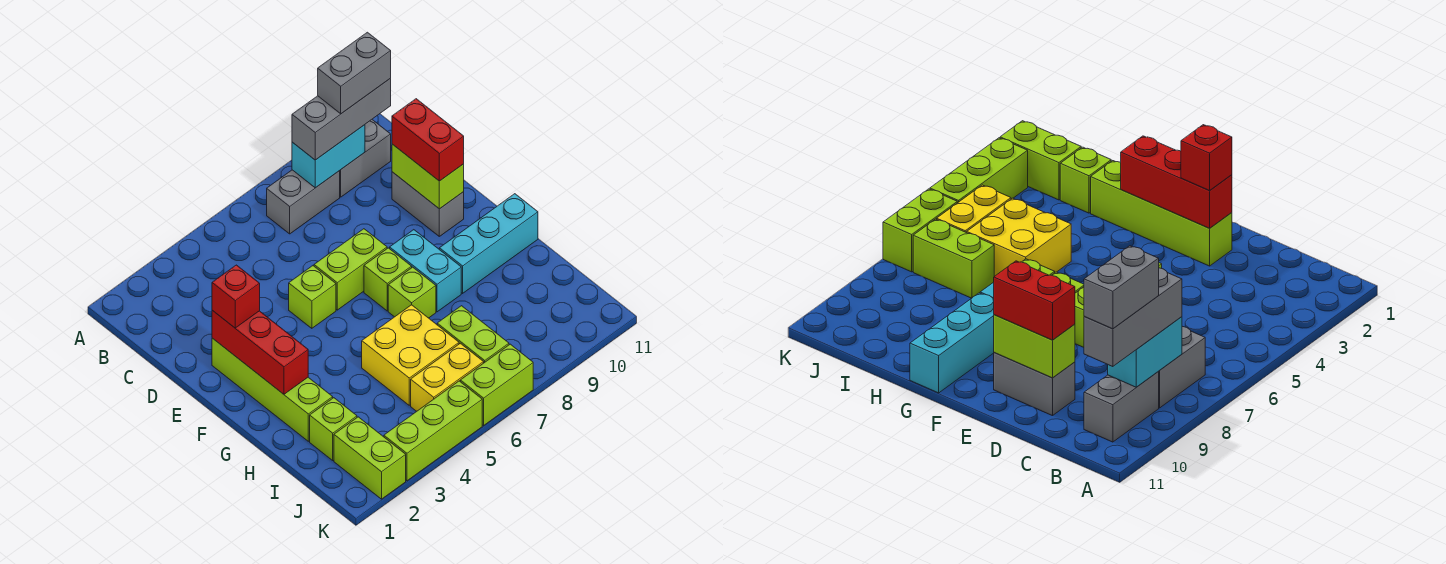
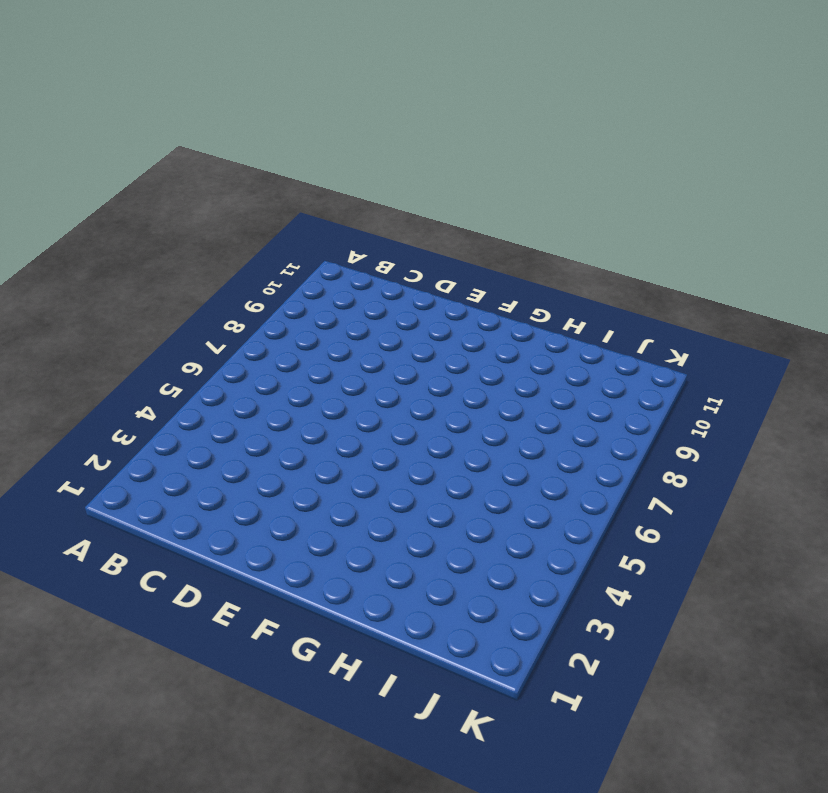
none -> grey 1x2 brick [267,170,340,234]
none -> grey 1x2 brick [340,120,391,197]
none -> grey 1x2 brick [392,172,464,236]

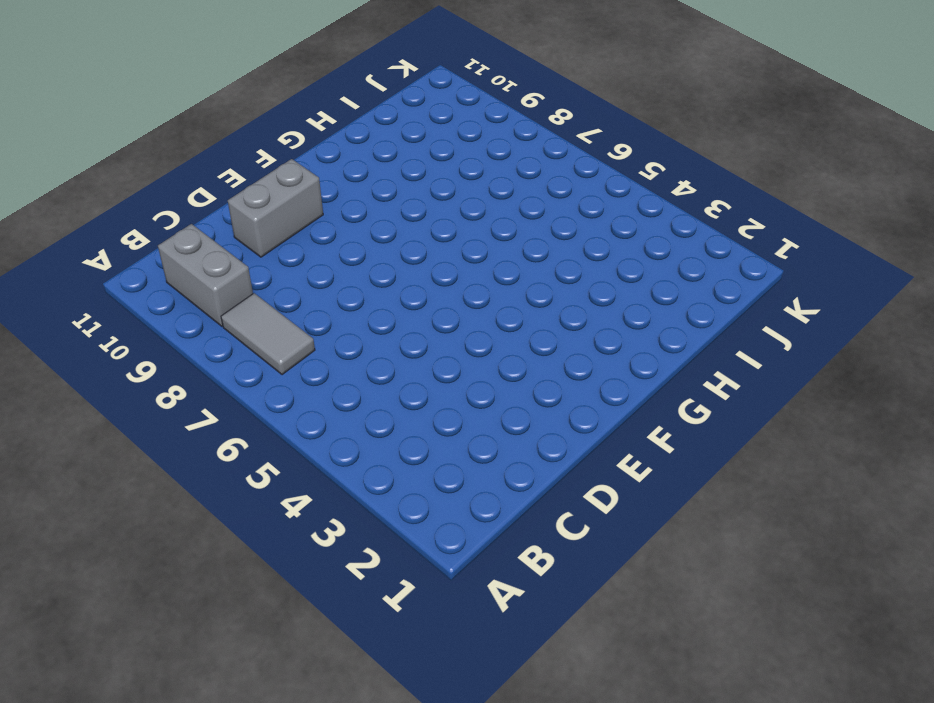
grey 1x2 tile [221,293,315,375] -> grey 1x2 brick [267,170,340,234]
none -> lime 1x4 brick [212,338,333,441]
none -> lime 1x1 brick [289,266,336,328]
none -> lime 1x2 brick [314,229,387,310]

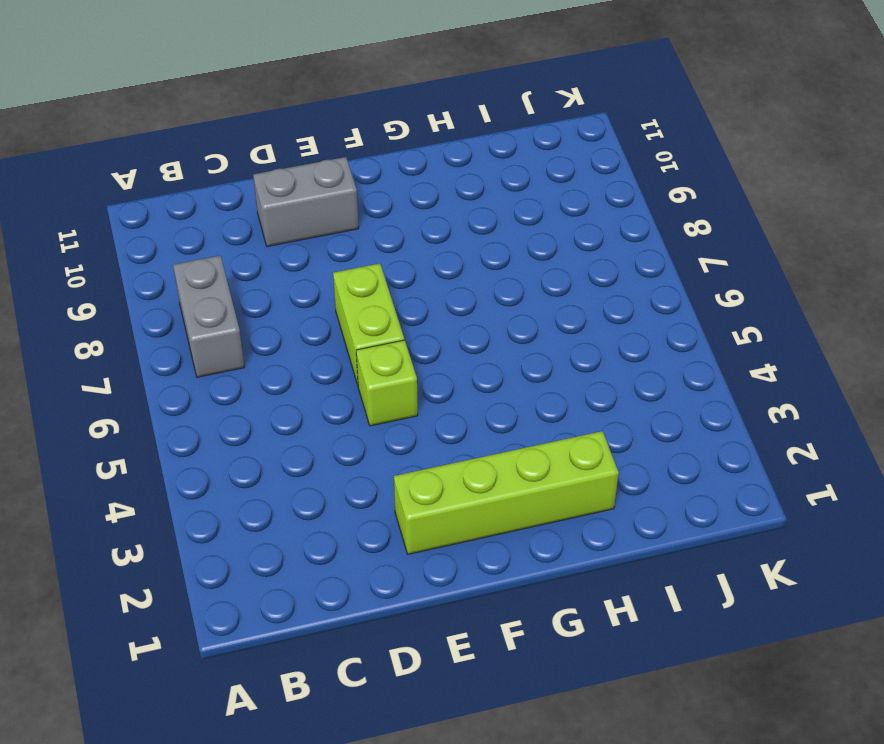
none -> grey 1x2 brick [340,120,391,197]
none -> lime 1x1 brick [364,248,412,311]
none -> cyan 1x2 brick [390,230,461,312]

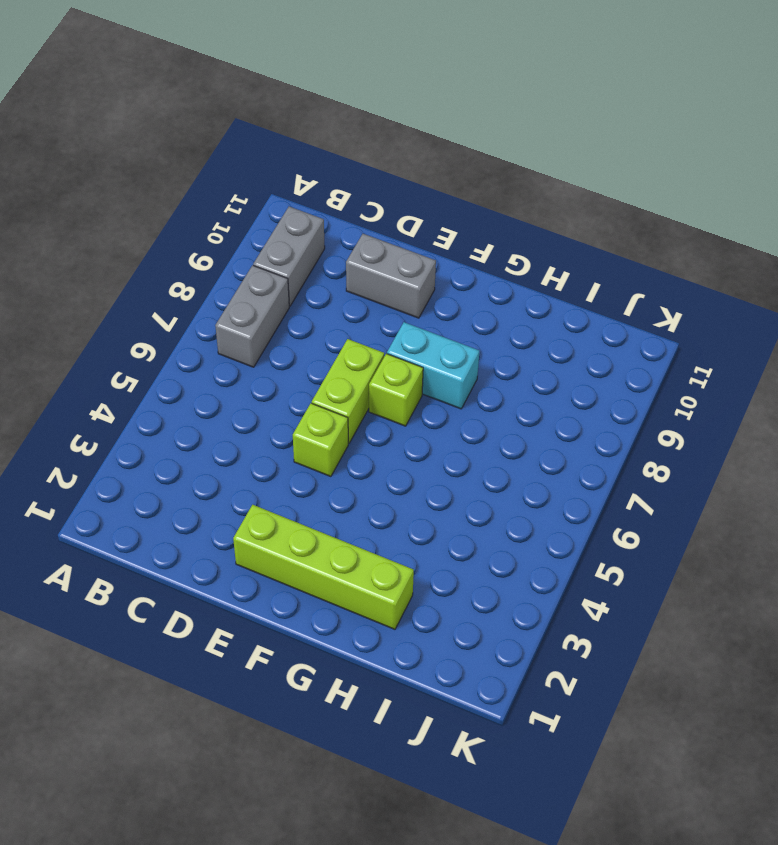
none -> lime 1x1 brick [388,267,436,318]
none -> cyan 1x3 brick [439,194,538,293]
none -> yellow 2x2 brick [362,305,459,405]

